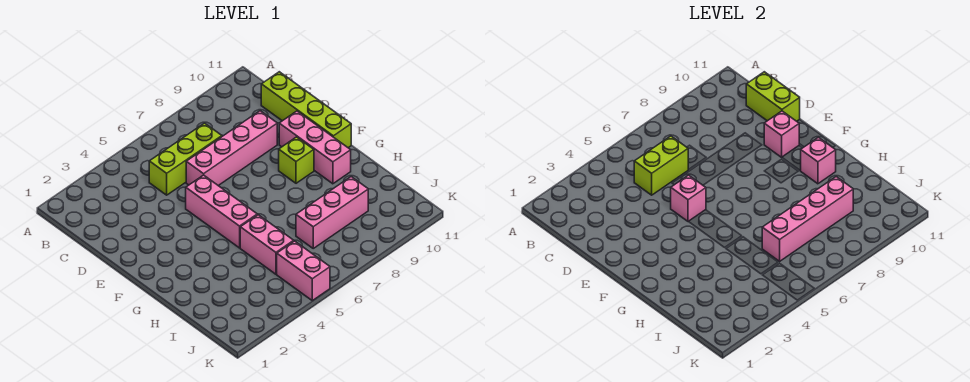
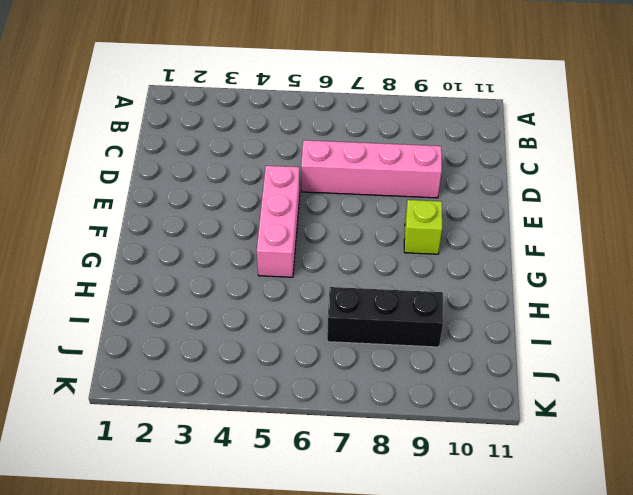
black 1x3 brick [327,287,443,347] -> pink 1x3 brick [296,177,368,248]
none -> lime 1x3 brick [149,123,222,195]
none -> lime 1x4 brick [261,72,351,148]
none -> pink 1x3 brick [279,111,351,184]

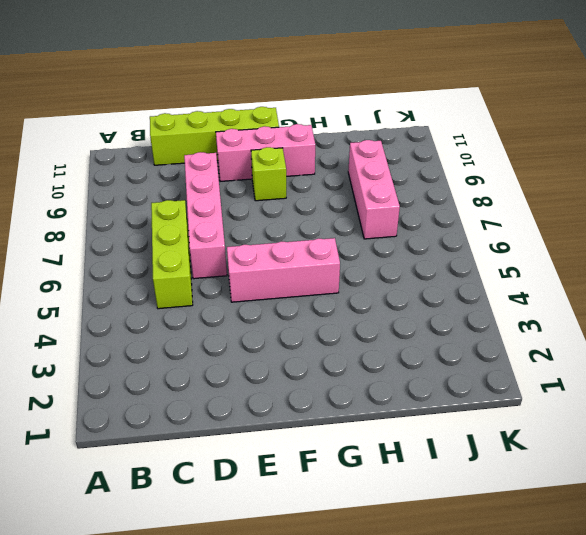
none -> pink 1x2 brick [240,215,294,274]
none -> pink 1x2 brick [277,241,330,301]
none -> lime 1x2 brick [634,136,688,195]

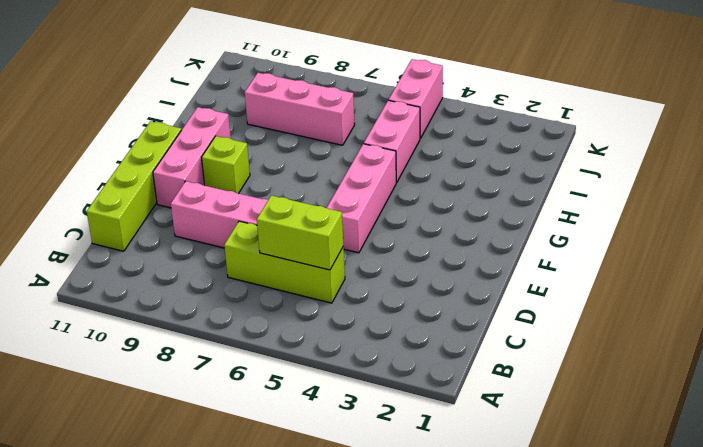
none -> lime 1x2 brick [746,72,800,121]
none -> pink 1x1 brick [671,175,706,222]
none -> pink 1x1 brick [764,111,799,157]

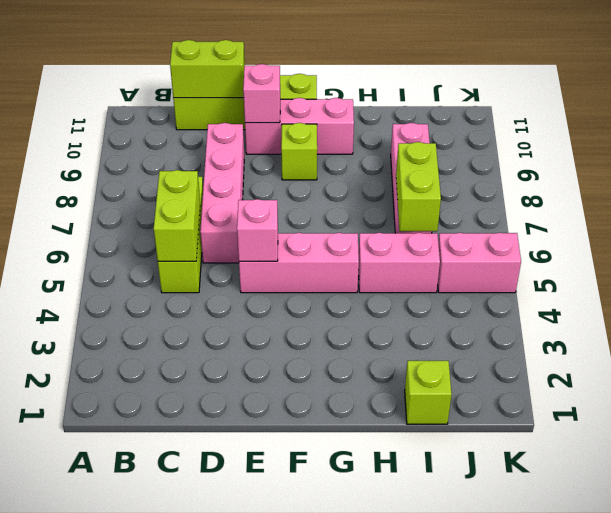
lime 1x1 brick [405,361,452,424] -> none
lime 1x2 brick [396,142,441,231] -> pink 1x4 brick [762,177,853,261]
none -> pink 1x1 brick [801,137,836,184]

